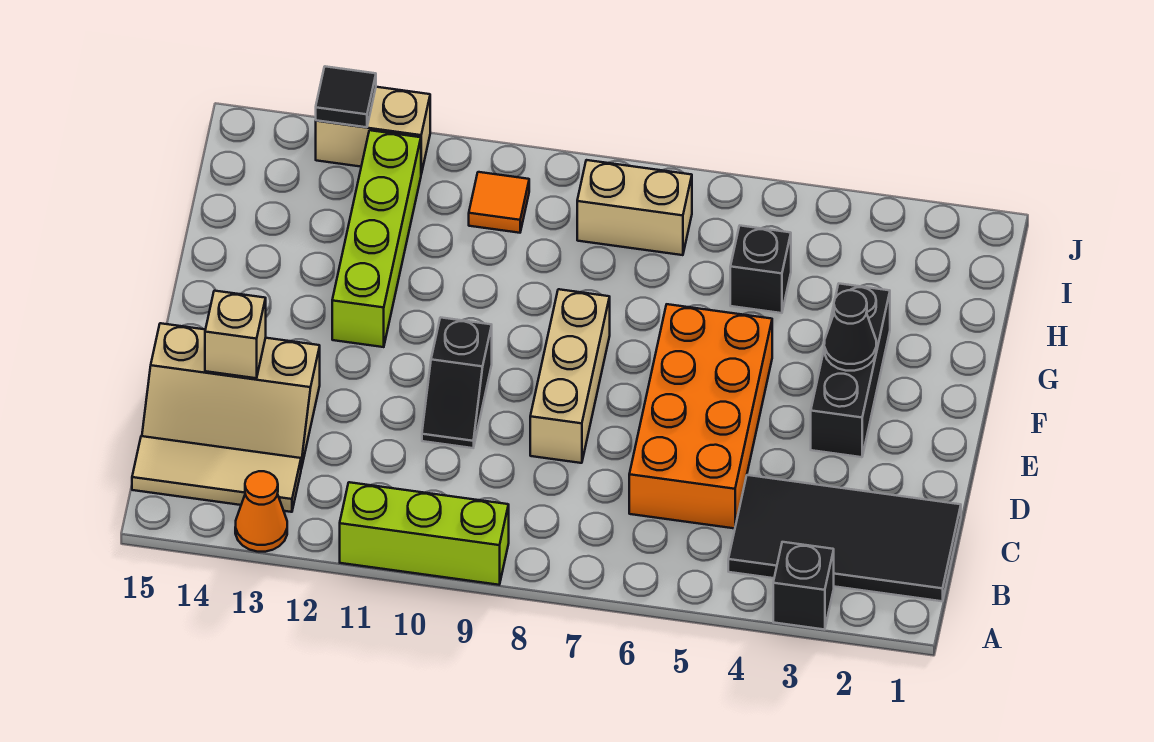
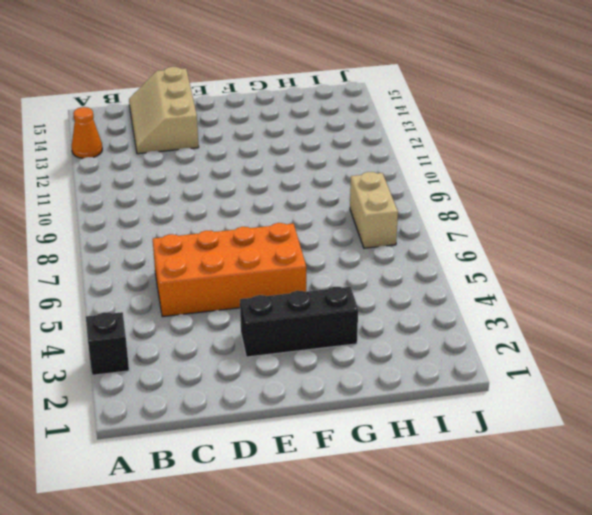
none -> lime 1x3 brick [340,482,509,585]
none -> black 2x4 tile [728,475,961,601]
none -> tan 1x3 tile [132,436,301,512]

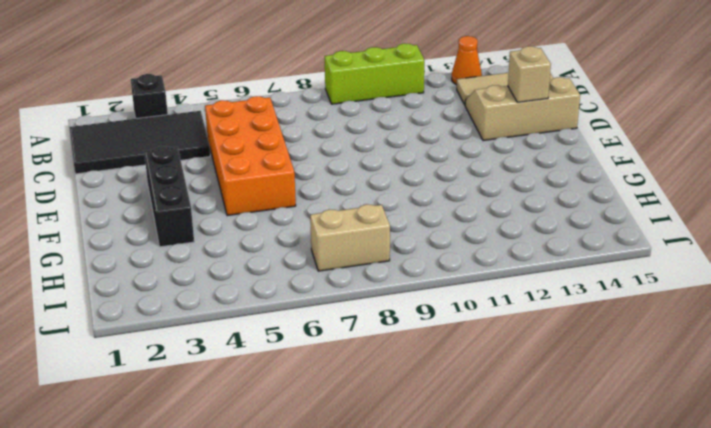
none -> tan 1x3 brick [530,289,610,463]
none -> black 1x2 slope [422,317,492,448]
none -> lime 1x4 brick [332,130,421,347]

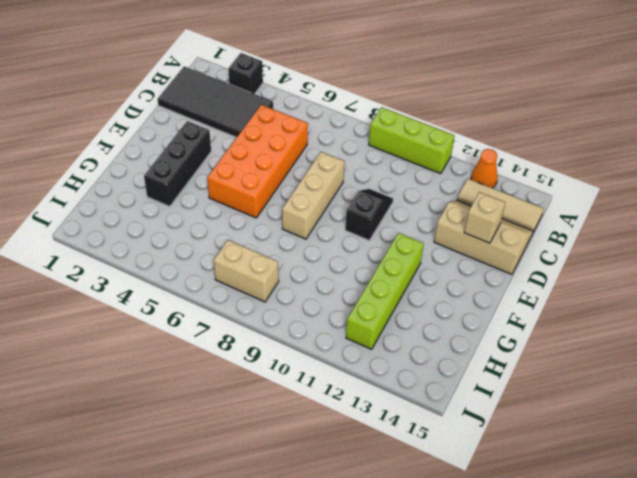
none -> black 1x1 brick [730,226,791,313]
none -> orange 1x1 tile [469,172,529,233]
none -> tan 1x2 brick [316,87,430,174]

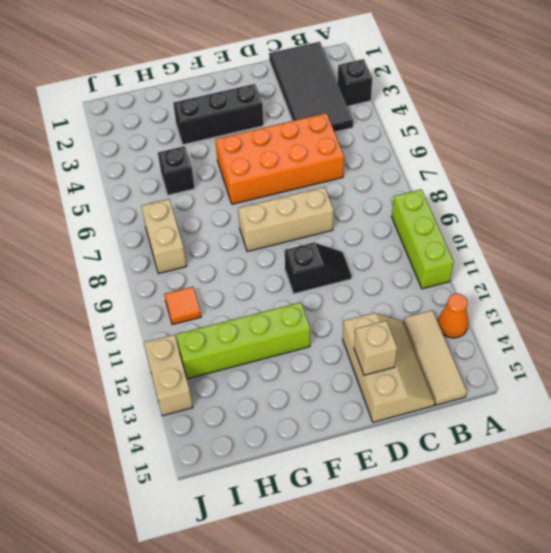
none -> black 1x1 cone [824,290,876,371]
none -> black 1x1 tile [316,66,376,127]

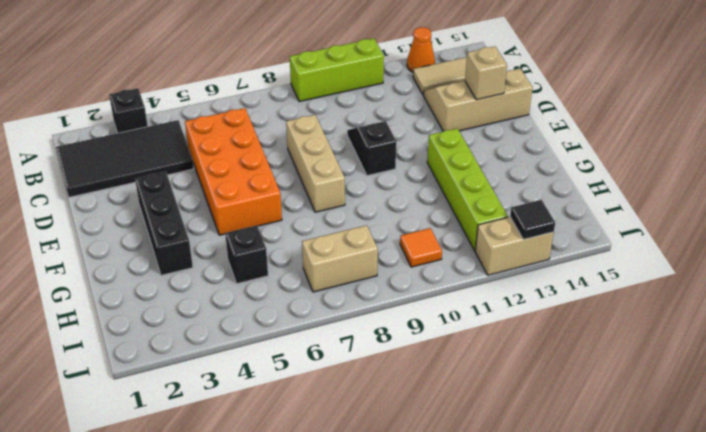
none -> black 1x1 cone [824,290,876,371]

